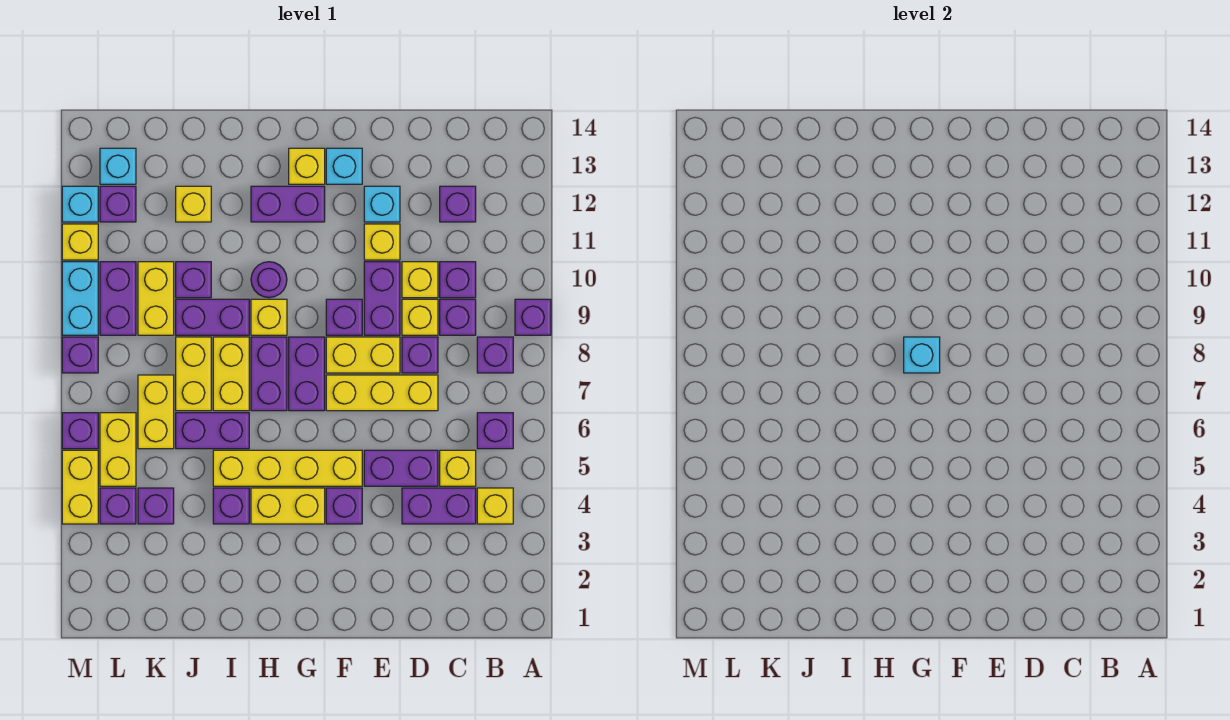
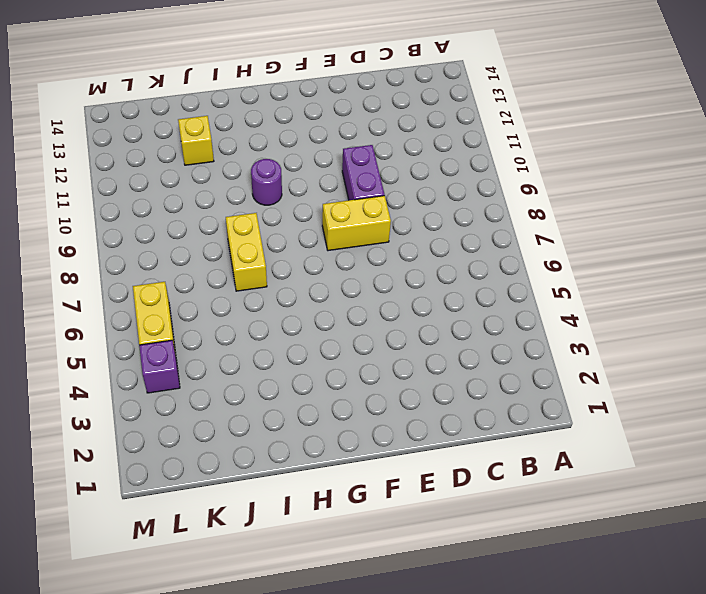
none -> purple 1x1 brick [515,299,551,335]
none -> yellow 1x1 brick [477,488,513,524]
none -> purple 1x1 brick [477,413,513,449]
none -> purple 1x1 brick [477,337,513,373]

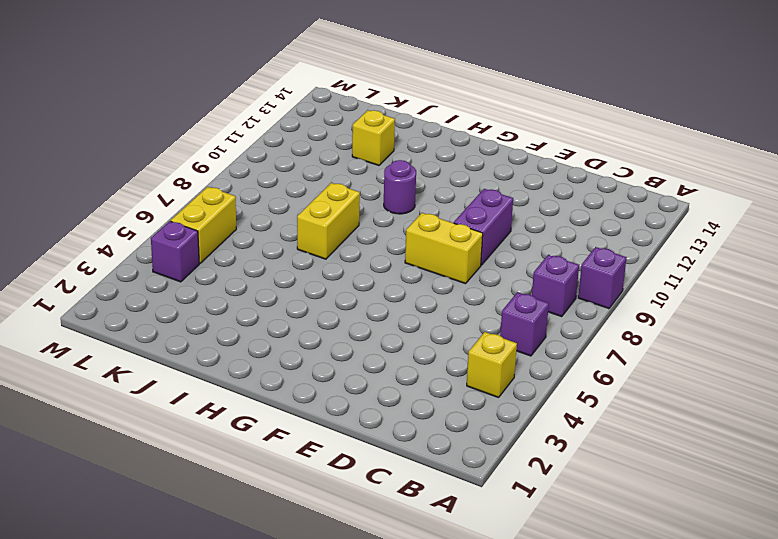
none -> purple 1x2 brick [402,488,476,524]
none -> yellow 1x1 brick [440,450,476,486]
none -> purple 1x1 brick [440,299,476,335]
none -> purple 1x1 brick [440,262,476,298]

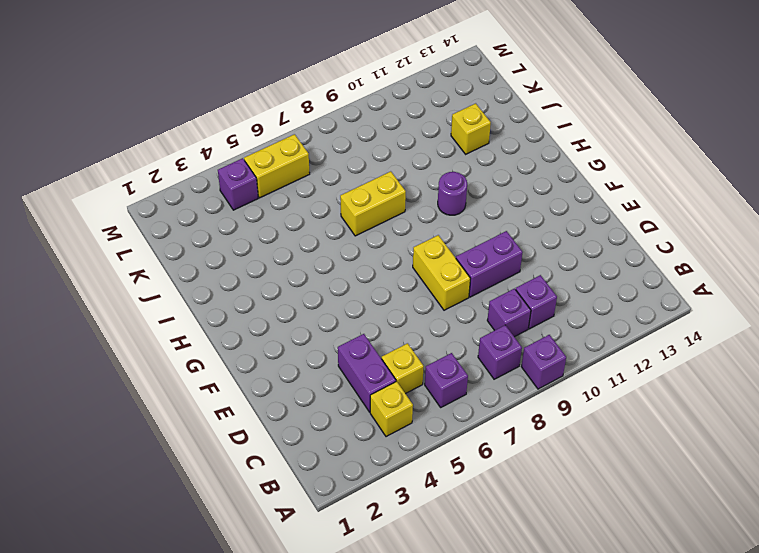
none -> purple 1x1 brick [440,186,476,222]
none -> purple 1x2 brick [364,450,438,486]
none -> yellow 1x3 brick [326,375,438,411]
none -> purple 1x1 brick [402,337,438,373]

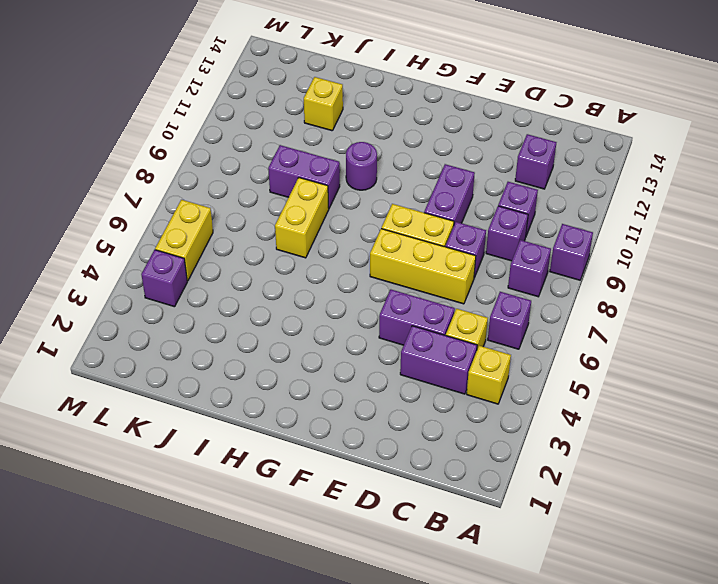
none -> yellow 1x1 brick [402,299,438,335]
none -> yellow 1x1 brick [402,262,438,298]
none -> yellow 1x1 brick [364,224,400,260]
none -> cyan 1x1 brick [364,186,400,222]

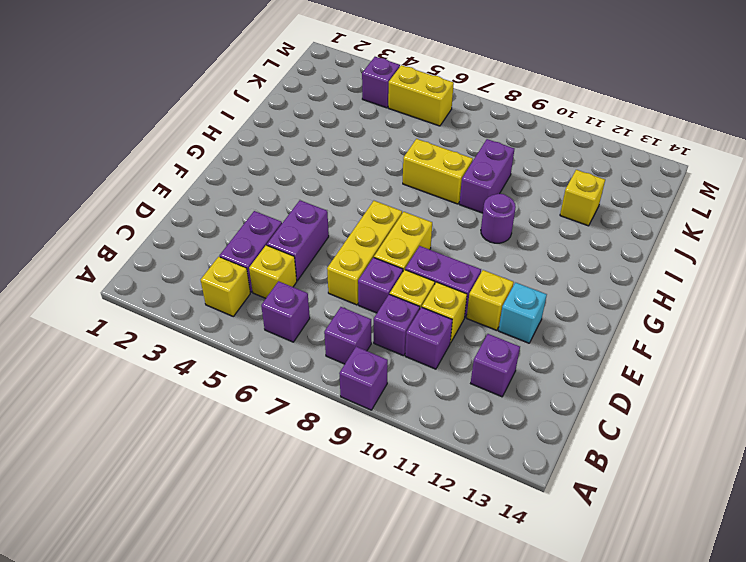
none -> purple 1x1 brick [326,488,362,524]
none -> yellow 1x4 brick [213,450,362,486]
none -> purple 1x1 brick [326,299,362,335]
none -> cyan 1x1 brick [326,148,362,184]

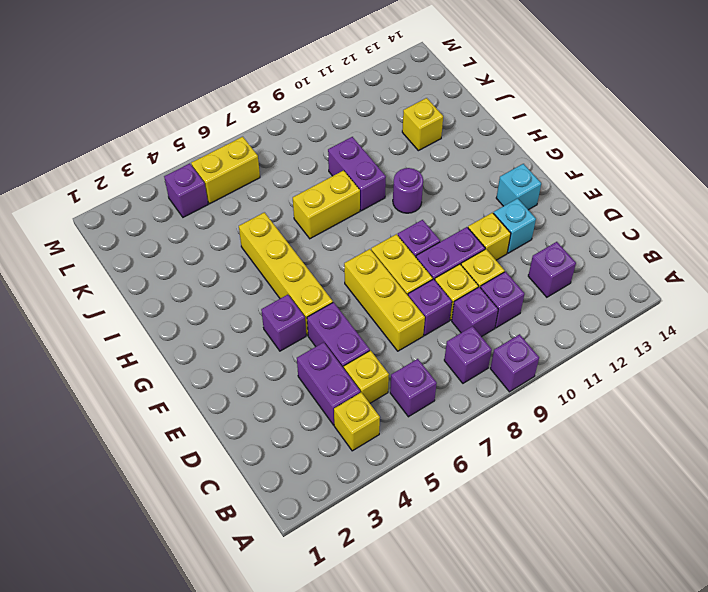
none -> yellow 1x2 brick [251,488,325,524]
none -> purple 1x2 brick [289,337,325,411]
none -> purple 1x2 brick [251,186,325,222]
none -> yellow 1x1 brick [289,148,325,184]

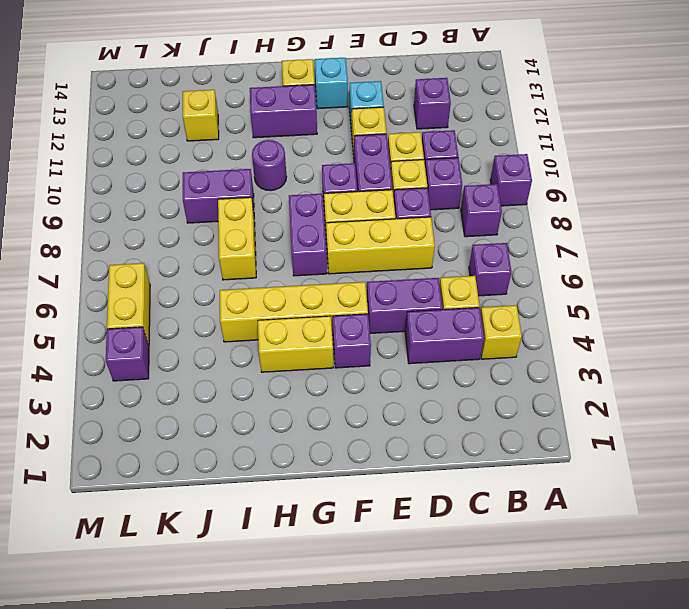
none -> purple 1x2 brick [251,337,287,411]
none -> yellow 1x1 brick [251,299,287,335]
none -> purple 1x1 brick [213,488,249,524]
none -> purple 1x2 brick [176,413,249,449]

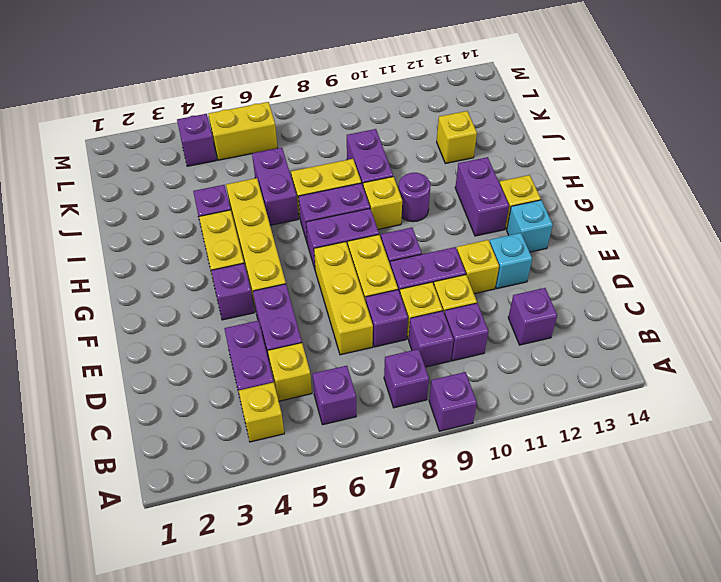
none -> yellow 1x2 brick [176,337,211,411]
none -> purple 1x1 brick [176,262,211,298]
none -> purple 1x1 brick [138,488,174,524]
none -> yellow 1x2 brick [138,375,174,449]

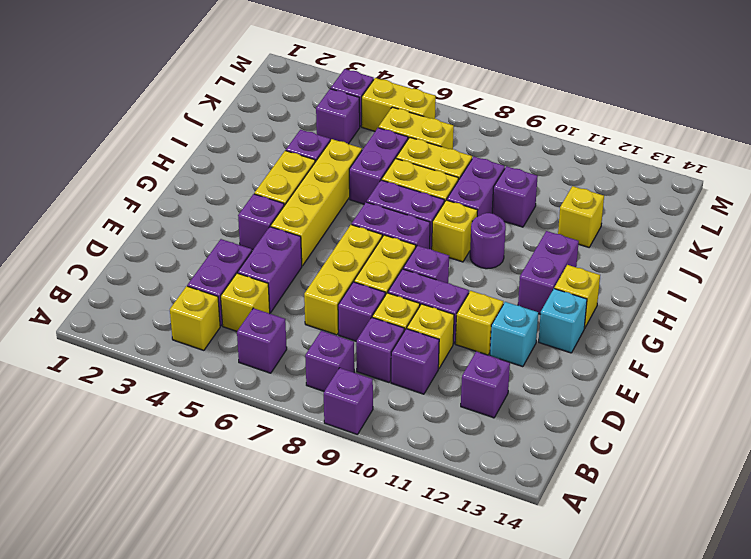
none -> yellow 1x2 brick [138,262,174,335]
none -> purple 1x2 brick [100,262,136,335]
none -> purple 1x1 brick [100,186,136,222]
none -> cyan 1x1 brick [100,148,136,184]

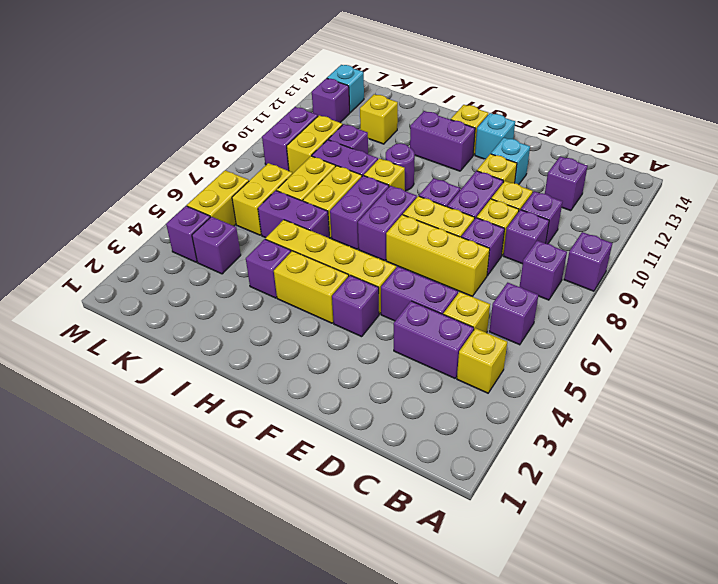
none -> yellow 1x2 brick [62,450,98,524]
none -> purple 1x1 brick [62,413,98,449]
none -> purple 1x1 brick [62,337,98,373]
none -> cyan 1x2 brick [62,262,98,335]

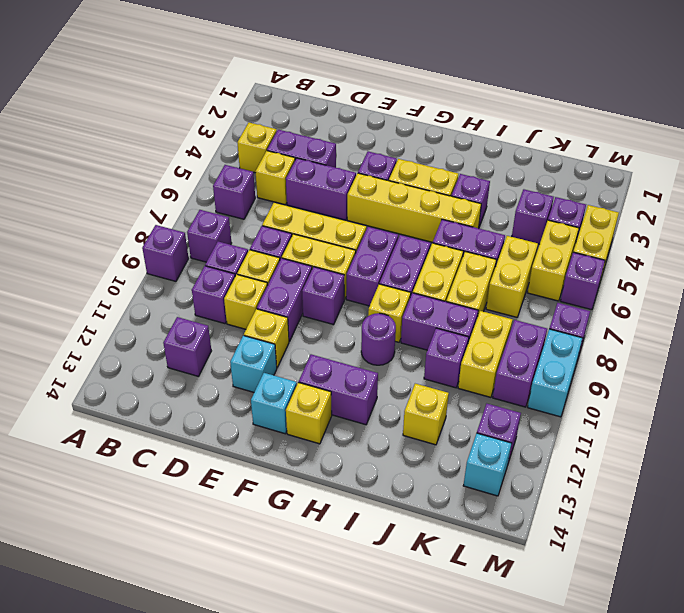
none -> yellow 1x1 brick [62,224,98,260]
none -> cyan 1x1 brick [62,186,98,222]
none -> cyan 1x1 brick [904,337,940,373]

